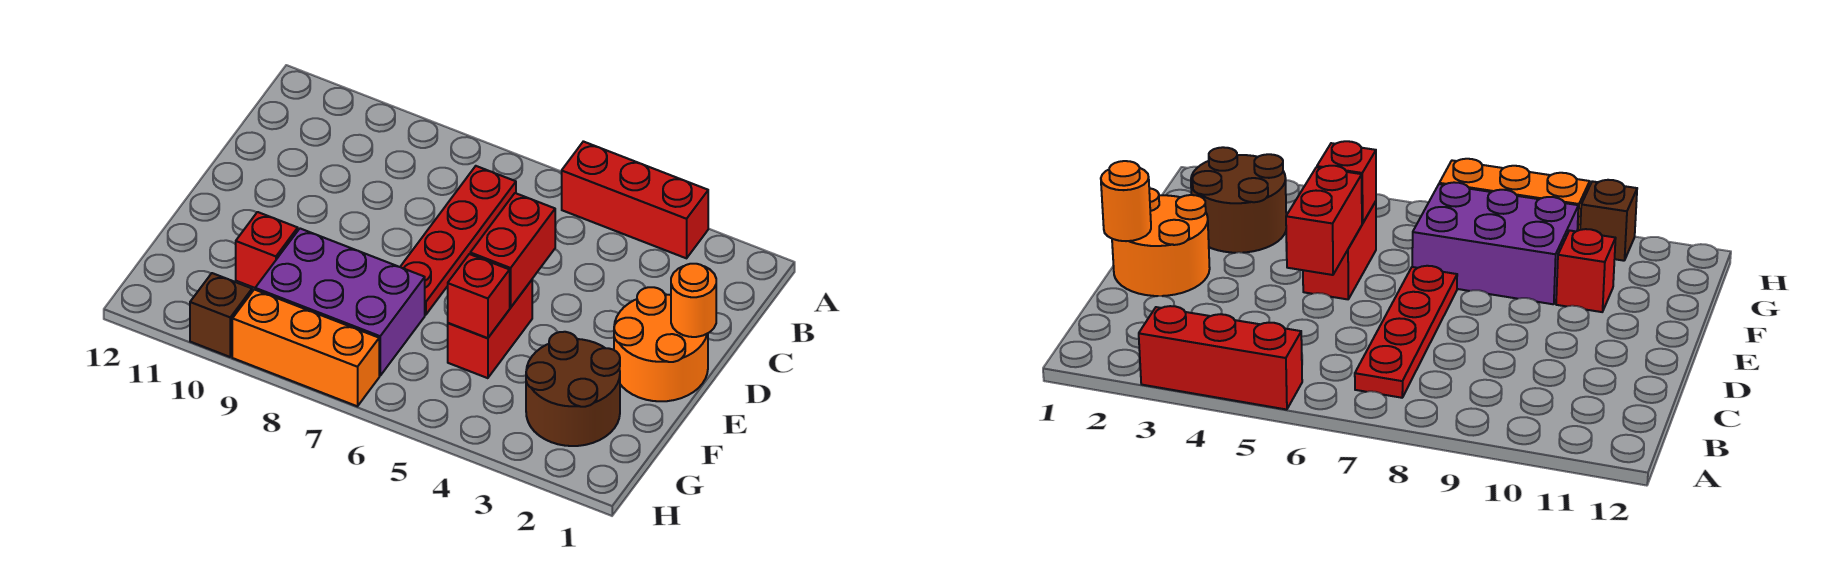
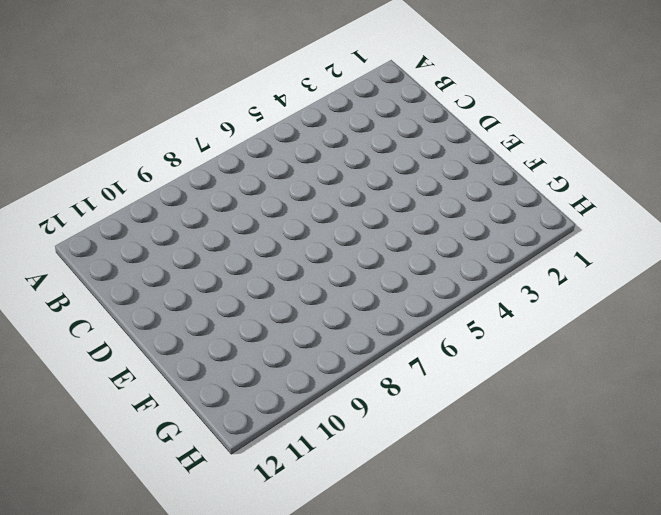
none -> red 1x3 brick [562,141,708,258]
none -> red 1x4 plate [400,166,516,315]
none -> orange 2x2 round brick [614,287,708,401]

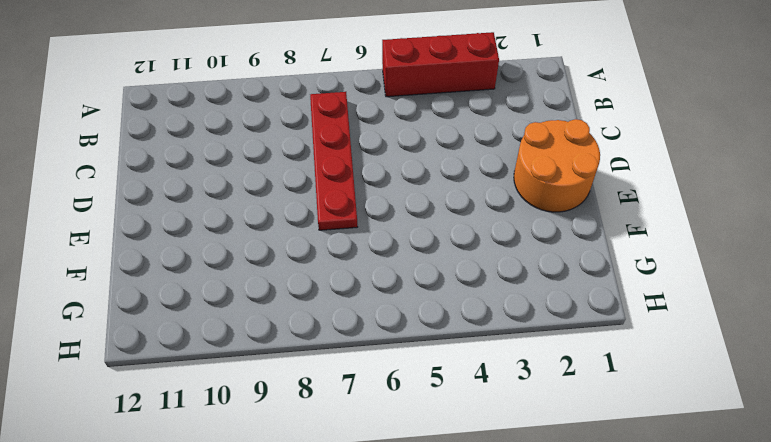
none -> red 1x2 brick [448,280,532,378]
none -> brown 2x2 round brick [526,332,620,446]
none -> purple 2x3 brick [255,229,425,376]

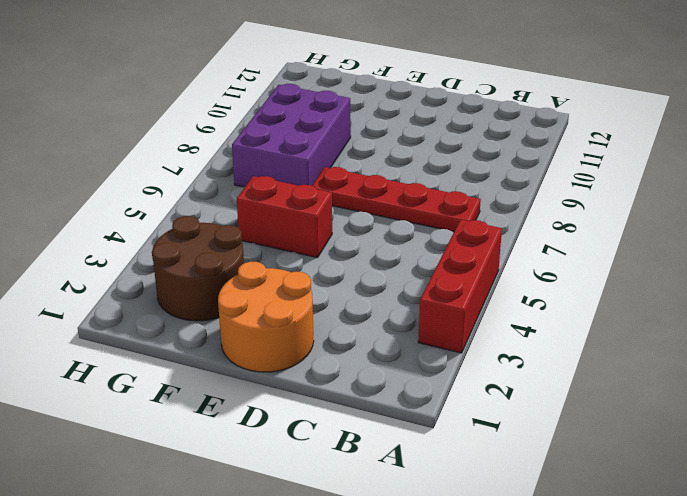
none -> red 1x1 brick [236,212,298,288]
none -> orange 1x3 brick [232,289,379,406]
none -> brown 1x1 brick [190,273,252,357]

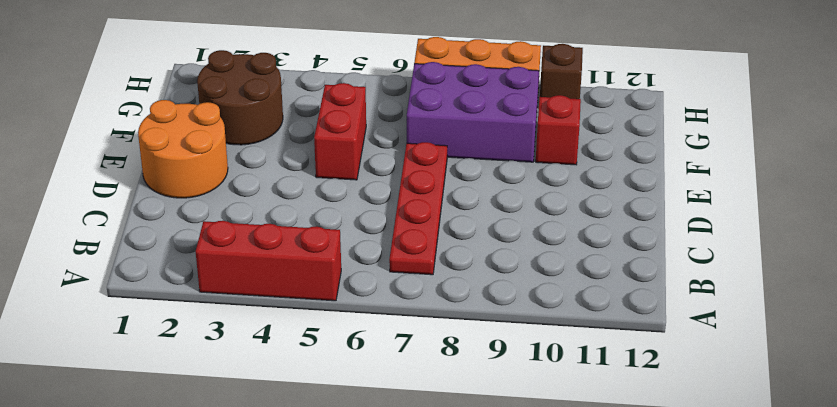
none -> orange 1x1 round brick [671,264,716,337]
none -> red 1x2 brick [470,193,555,308]
none -> red 1x1 brick [448,254,510,338]

